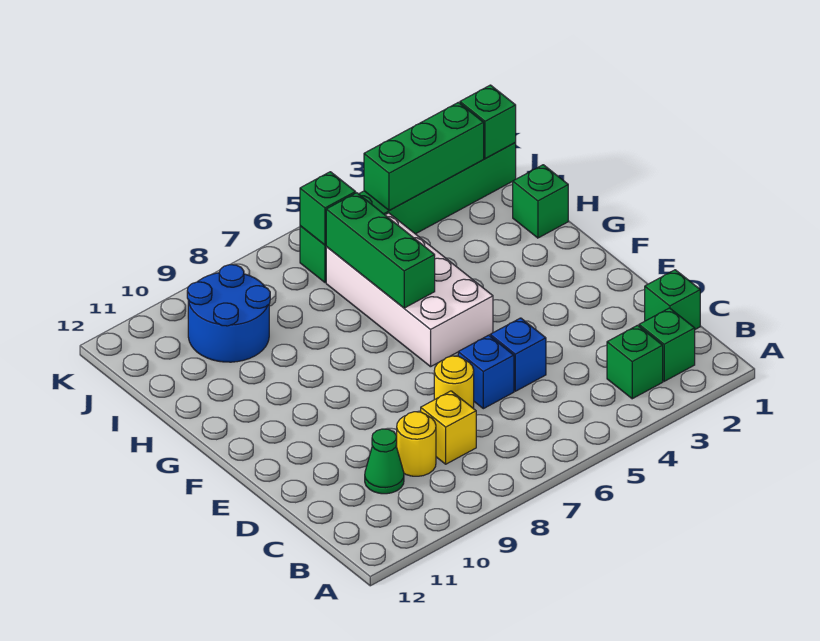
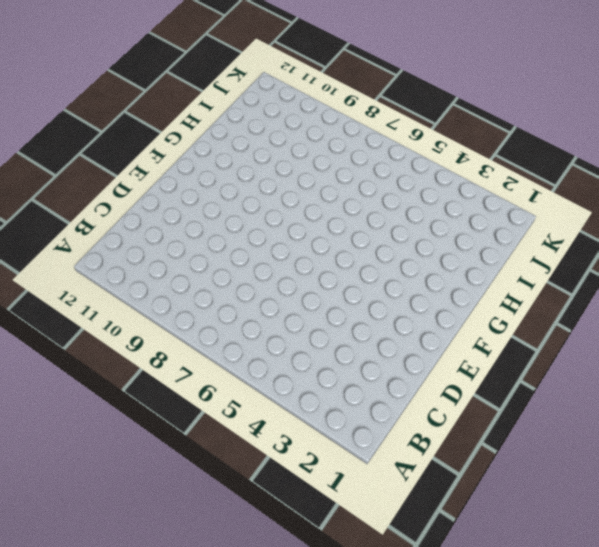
none -> green 1x1 brick [639,308,695,381]
none -> green 1x1 brick [607,325,663,399]
none -> green 1x1 brick [645,270,700,329]

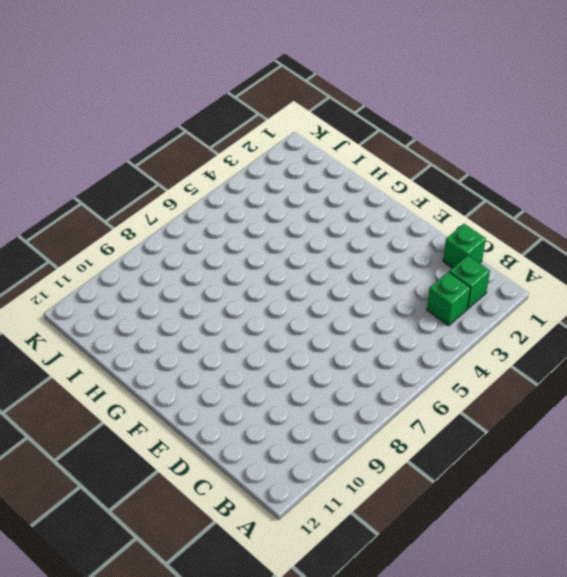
none -> yellow 1x1 brick [421,391,476,464]
none -> yellow 1x1 round brick [397,412,436,476]
none -> green 1x1 cone [365,429,404,494]

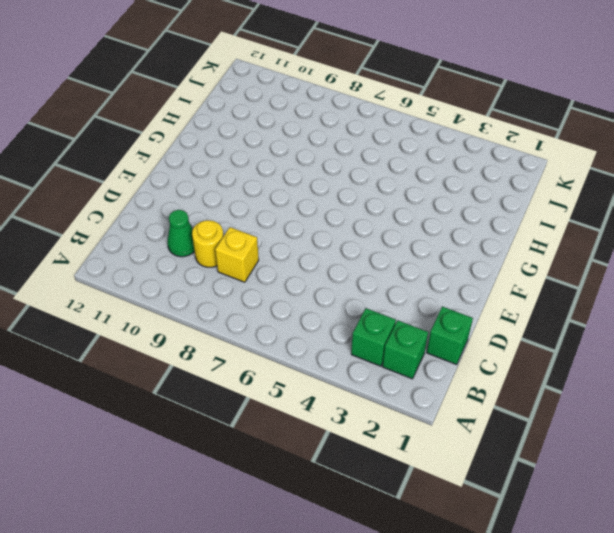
none -> blue 1x1 brick [490,318,546,391]
none -> blue 1x1 brick [458,335,514,409]
none -> yellow 1x1 round brick [434,356,474,409]

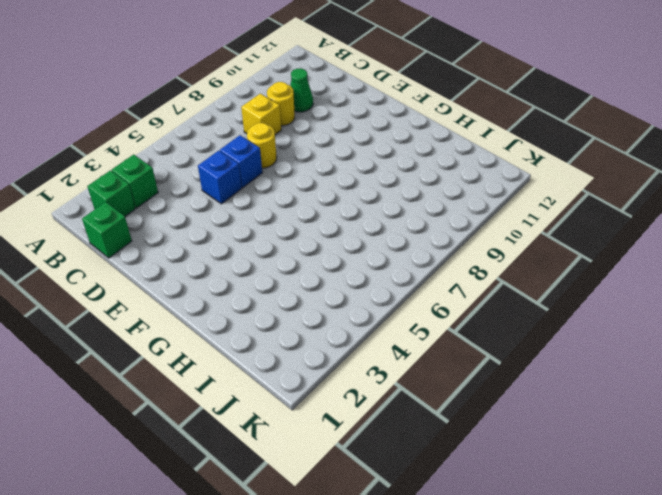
none -> white 2x4 brick [326,213,493,367]
none -> green 1x1 brick [513,165,568,238]
none -> blue 2x2 round brick [187,265,270,362]

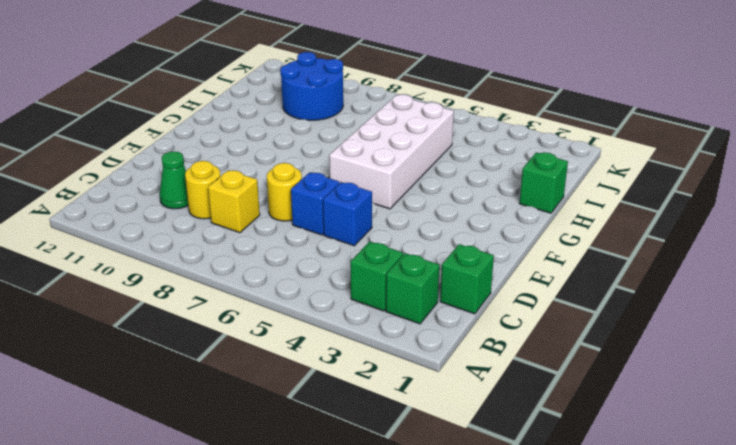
none -> green 1x6 brick [300,143,516,283]
none -> green 1x3 brick [326,193,435,308]
none -> green 1x1 brick [460,85,516,158]

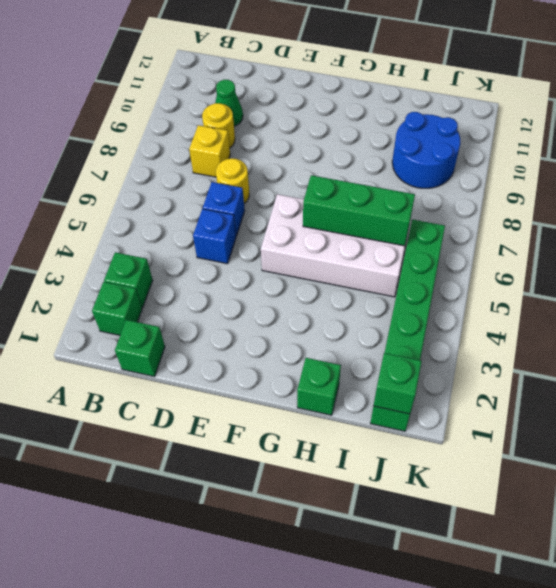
none -> green 1x3 brick [364,102,484,211]
none -> green 1x1 brick [300,172,356,245]

